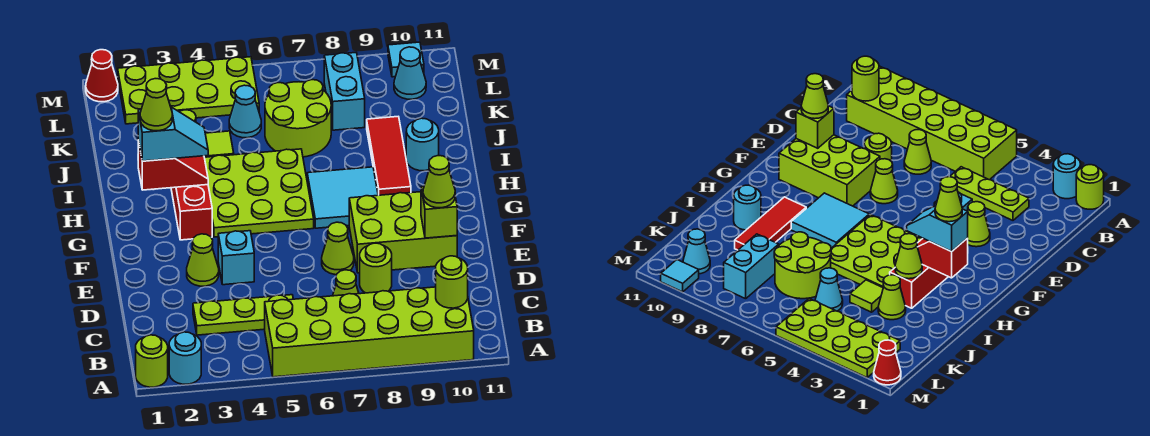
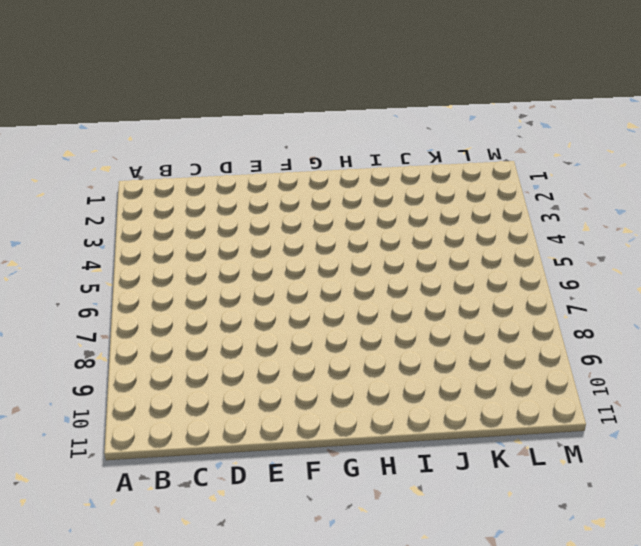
none -> lime 1x1 round brick [136,335,168,387]
none -> cyan 1x1 round brick [169,332,201,384]
none -> lime 2x6 brick [265,287,474,377]
none -> lime 1x3 plate [193,295,293,335]

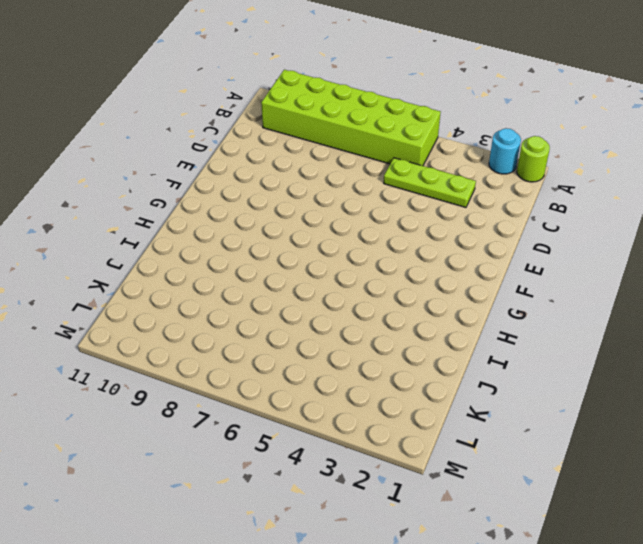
none -> lime 1x1 cone [333,270,359,296]
none -> lime 1x1 round brick [360,243,392,293]
none -> lime 1x1 cone [187,234,219,286]
none -> cyan 1x1 brick [218,231,254,285]

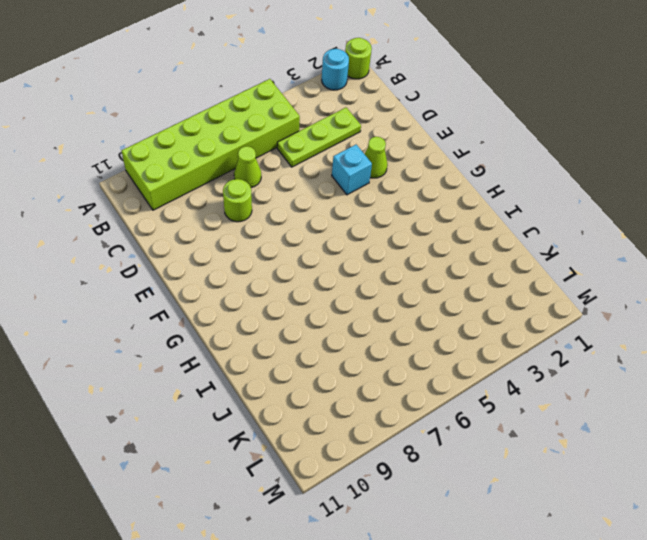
none -> lime 1x1 cone [322,222,354,275]
none -> lime 2x3 brick [349,192,457,273]
none -> red 1x3 brick [171,185,212,240]
none -> lime 3x3 plate [204,149,314,237]

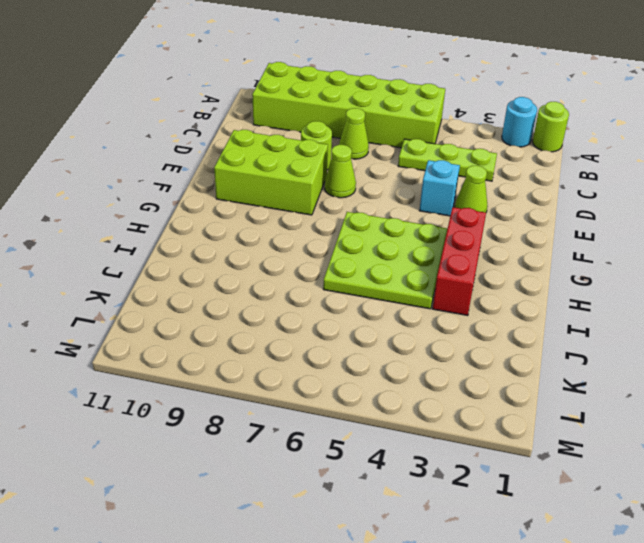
none -> cyan 2x2 tile [307,167,378,228]
none -> red 1x3 tile [367,117,411,195]
none -> cyan 1x1 round brick [406,118,439,171]
none -> lime 1x1 cone [878,275,906,320]

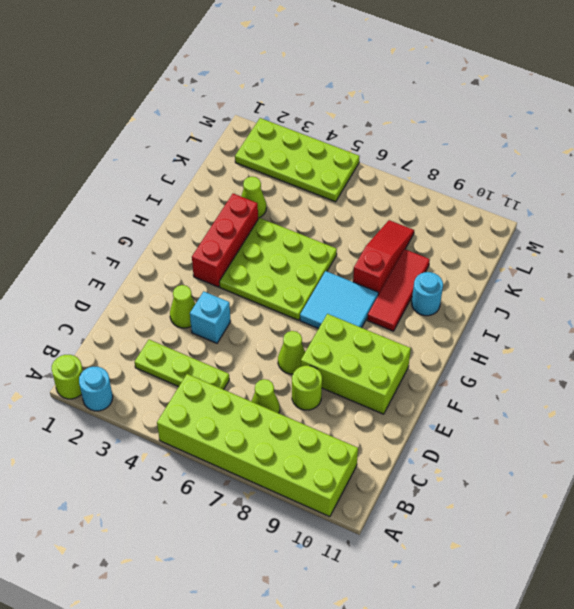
red 1x3 slope [353,220,414,295] -> cyan 1x2 brick [324,53,365,130]
none -> lime 1x1 tile [204,131,234,157]
none -> lime 2x2 round brick [265,80,331,157]
none -> cyan 1x1 cone [229,85,261,138]
none -> cyan 1x1 cone [394,47,426,99]

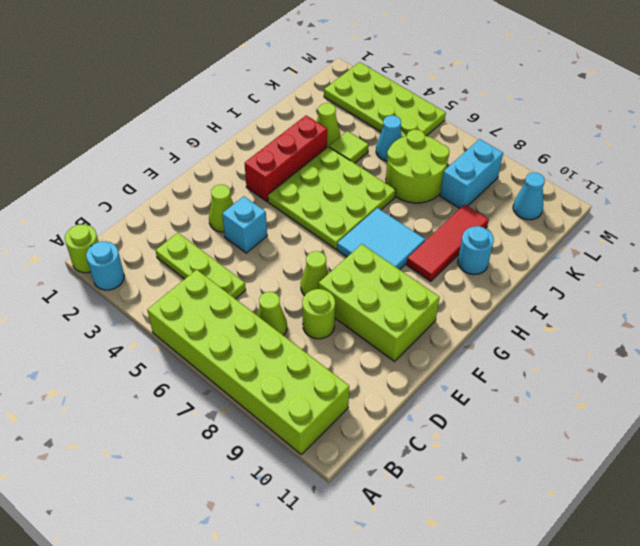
none -> red 1x1 cone [86,50,118,102]
none -> cyan 1x1 tile [388,42,424,77]
none -> lime 1x1 round brick [436,256,468,308]
none -> lime 1x1 brick [421,187,457,238]

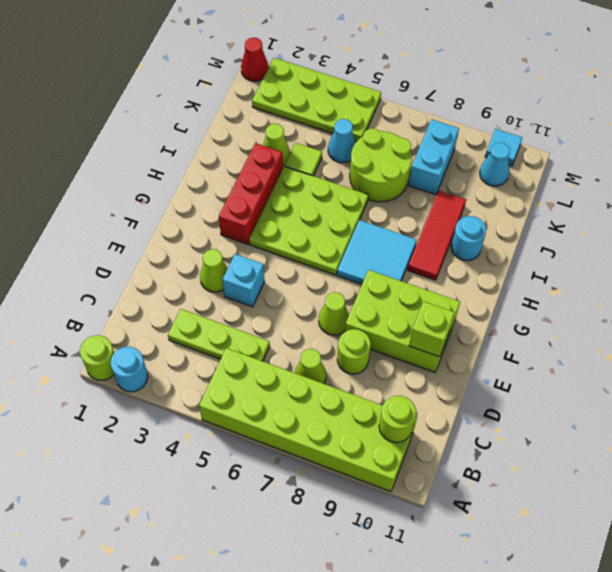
none -> red 1x2 slope [138,140,208,190]
none -> lime 1x1 cone [895,234,922,279]
none -> lime 1x1 cone [423,156,455,208]
none -> cyan 1x2 slope [138,107,208,161]

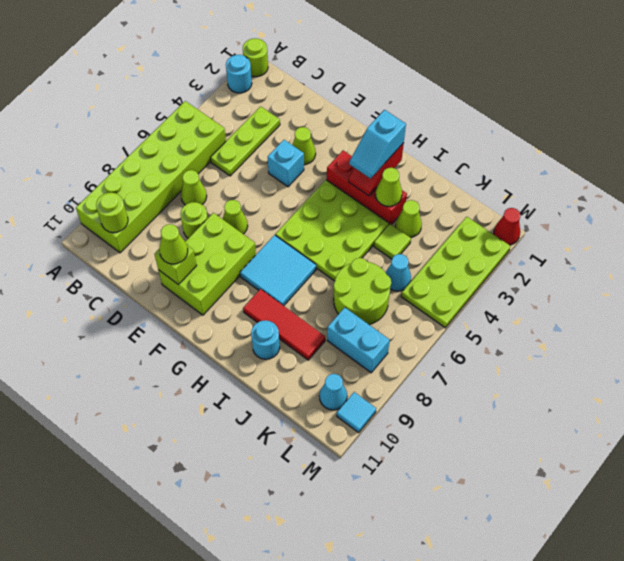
none -> lime 1x1 cone [140,79,172,131]

